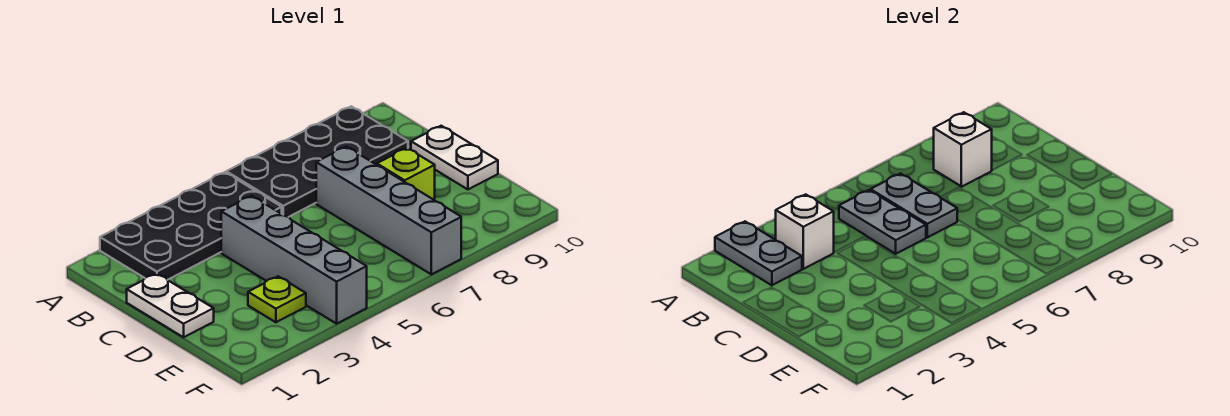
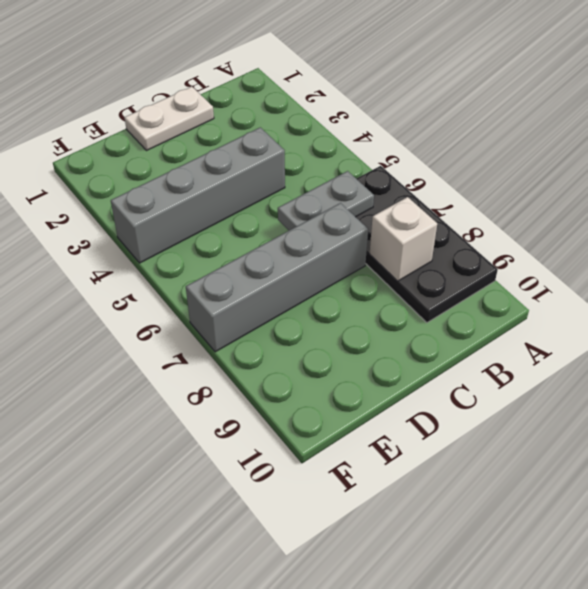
none -> black 2x4 plate [100,172,282,280]
none -> white 1x2 plate [411,126,498,189]
none -> lime 1x1 brick [377,148,435,200]

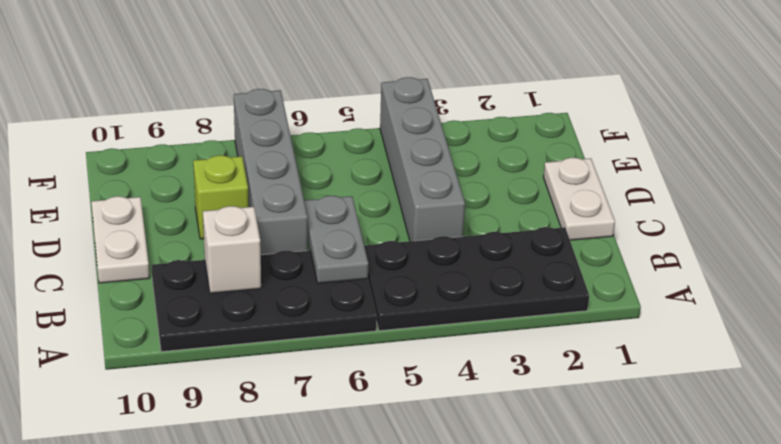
none -> lime 1x1 plate [248,276,306,322]
none -> grey 1x2 plate [715,222,802,285]
none -> white 1x1 brick [776,194,834,269]

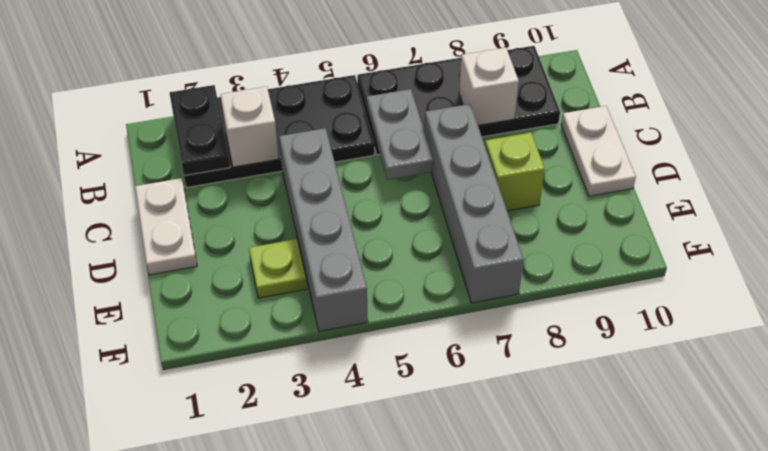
black 1x2 plate [170,85,230,175] -> grey 1x2 plate [715,222,802,285]
none -> grey 1x2 plate [839,190,926,254]

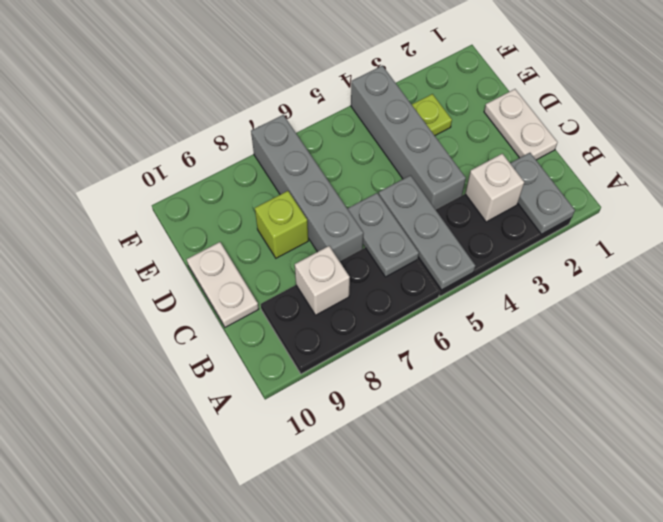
grey 1x3 plate [379,175,475,290] -> grey 1x2 plate [839,190,926,254]

